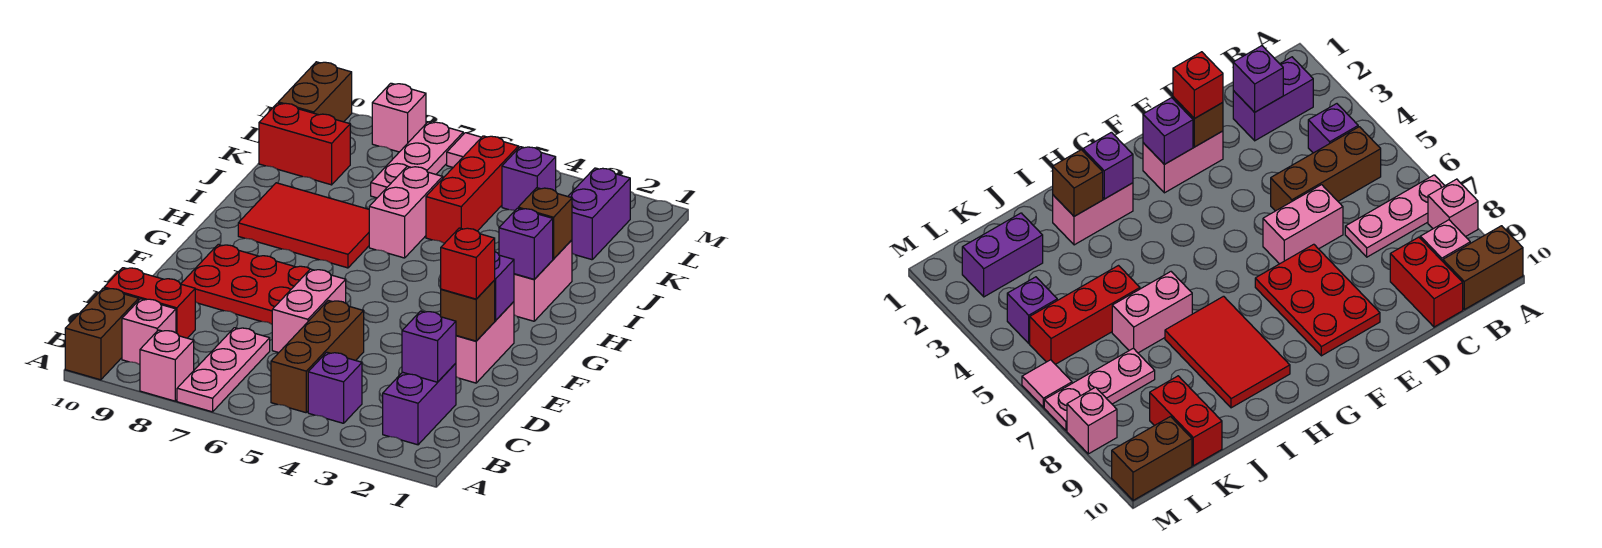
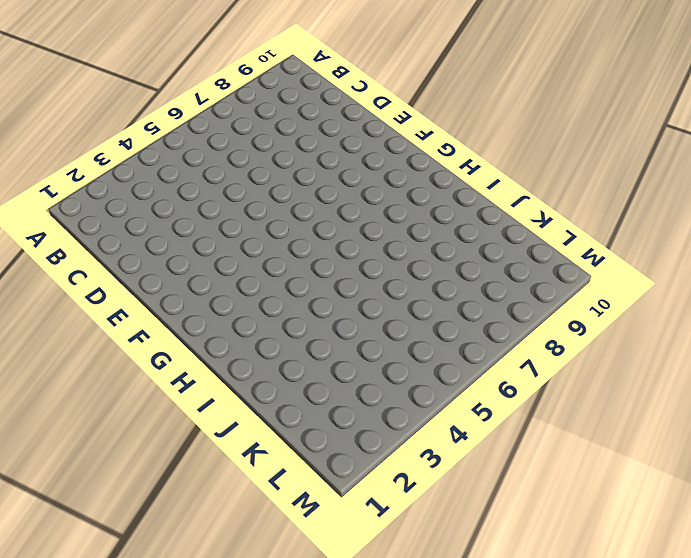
none -> pink 1x3 plate [177,328,270,412]
none -> pink 1x1 brick [140,330,194,401]
none -> brown 1x2 brick [65,288,139,380]

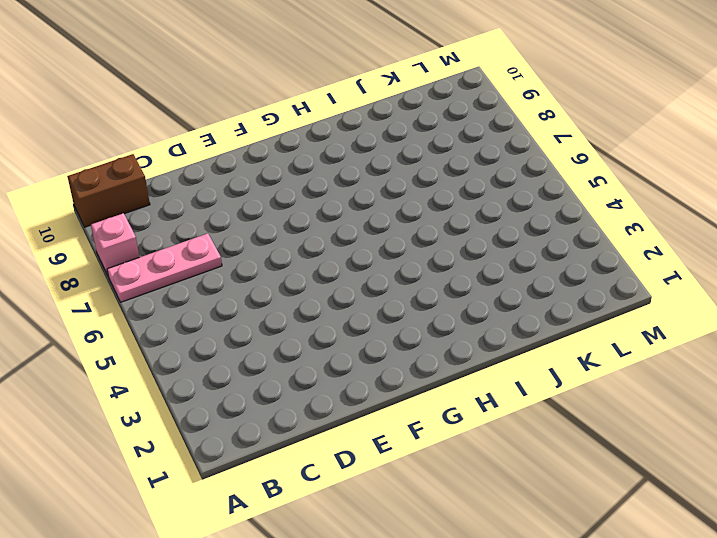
none -> purple 1x2 brick [383,363,456,445]
none -> purple 1x1 brick [308,352,362,423]
none -> brown 1x3 brick [271,300,364,413]

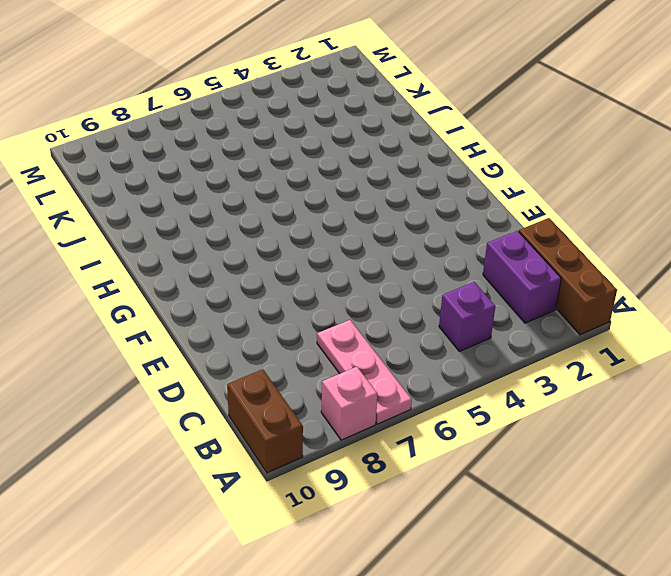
brown 1x3 brick [519,218,617,335] -> brown 1x3 brick moved to [271,300,364,413]
none -> pink 1x1 brick [122,299,176,365]
none -> red 1x2 brick [104,268,195,338]
none -> pink 1x2 brick [272,269,346,353]

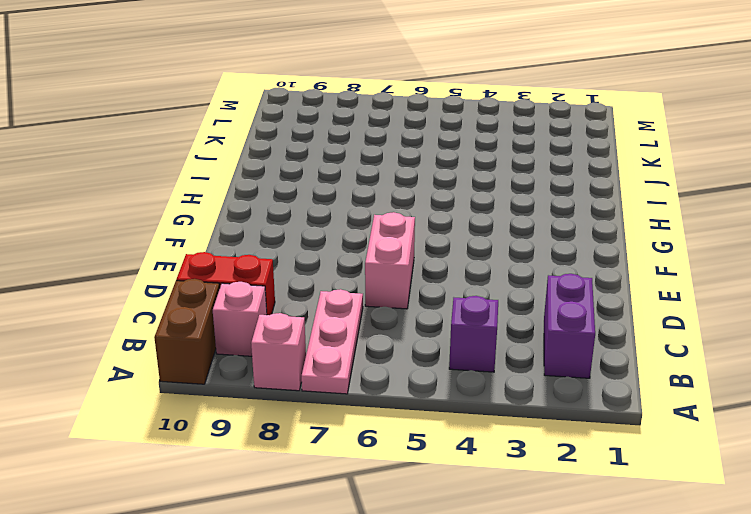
none -> brown 1x3 brick [271,300,364,413]
none -> pink 1x2 brick [456,302,514,383]
none -> red 2x3 plate [181,245,310,324]

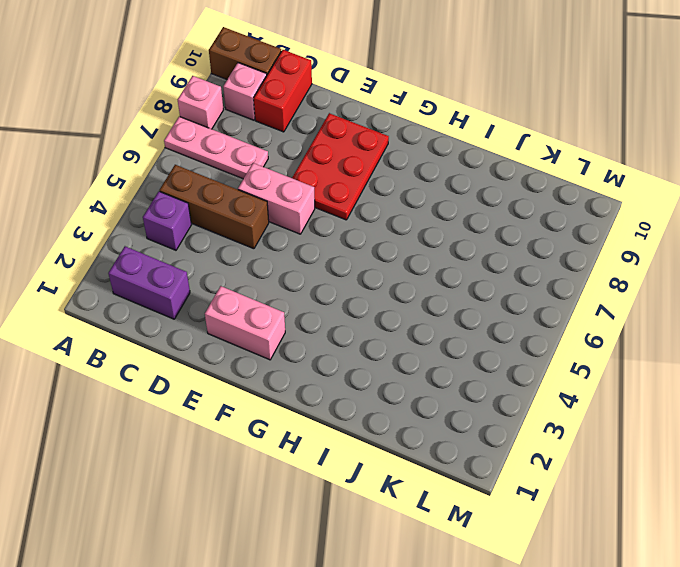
none -> pink 1x2 brick [514,240,572,321]
none -> red 2x3 tile [238,183,369,268]
none -> pink 1x2 brick [369,166,443,258]

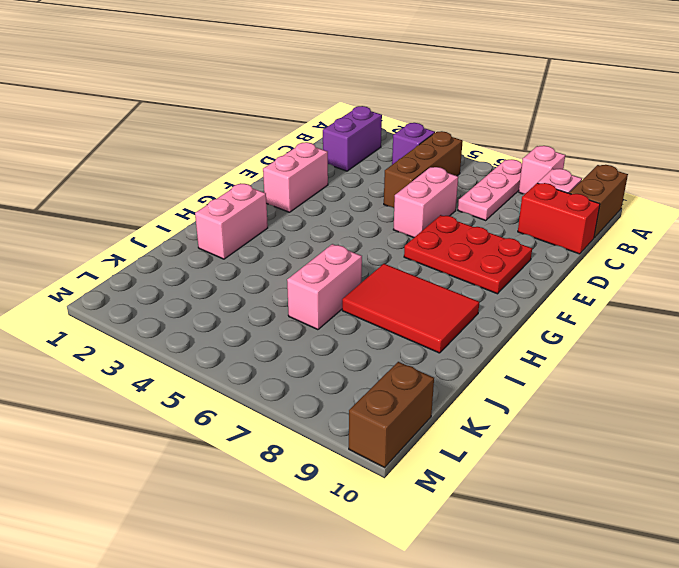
none -> red 1x3 brick [426,136,519,243]
none -> purple 1x2 brick [568,168,630,260]
none -> pink 1x3 plate [371,122,463,198]

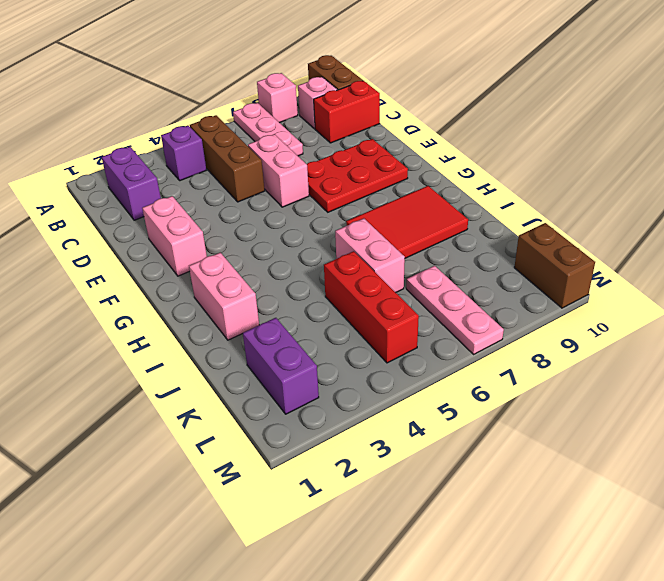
none -> red 1x2 brick [259,103,350,185]
none -> purple 1x1 brick [502,147,556,210]
none -> pink 1x1 tile [447,133,481,167]

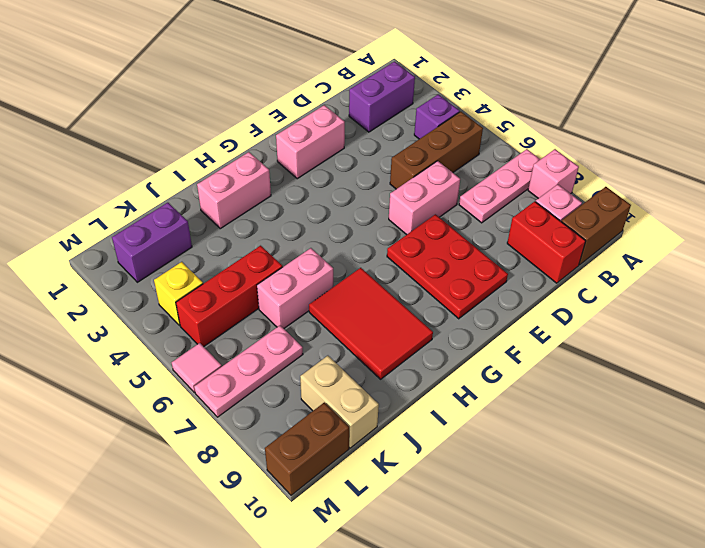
tan 1x2 brick [300,356,379,448] -> red 1x2 brick [259,103,350,185]
yellow 1x1 brick [154,262,203,326] -> purple 1x1 brick [502,147,556,210]
none -> pink 1x1 brick [372,83,426,152]
none -> purple 1x1 brick [402,311,456,382]
none -> brown 1x1 brick [441,280,495,341]

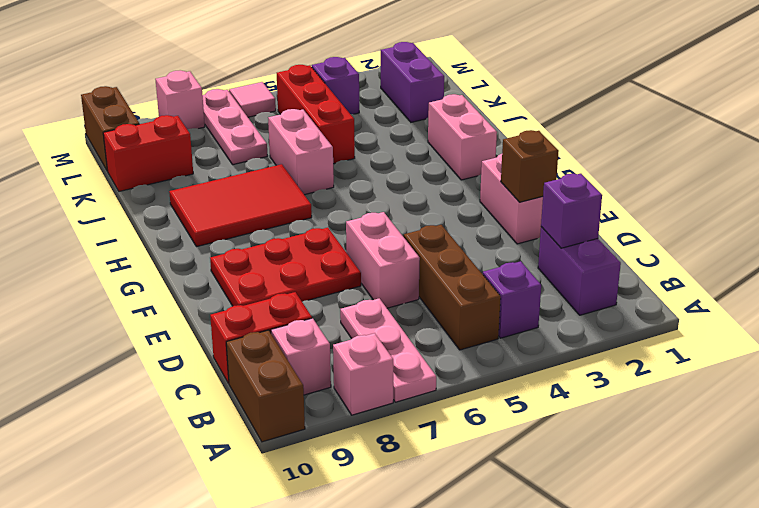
none -> purple 1x1 brick [495,252,514,321]
none -> purple 1x1 brick [499,208,553,279]
none -> brown 1x1 brick [518,188,572,259]

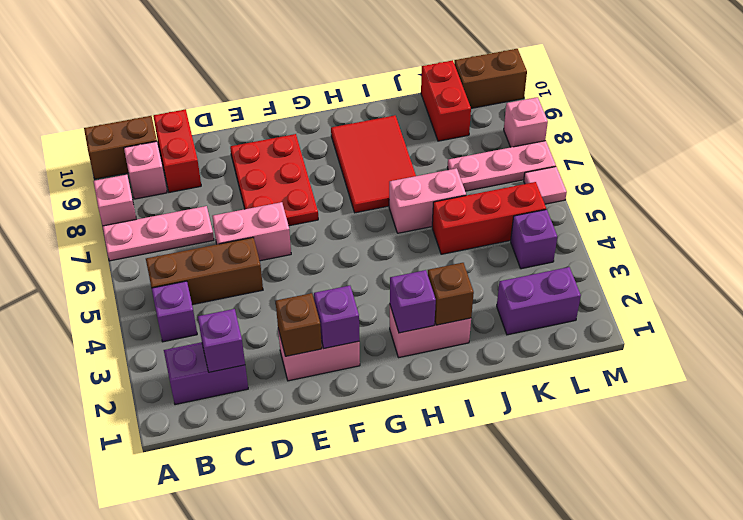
none -> red 1x1 brick [441,228,495,299]

